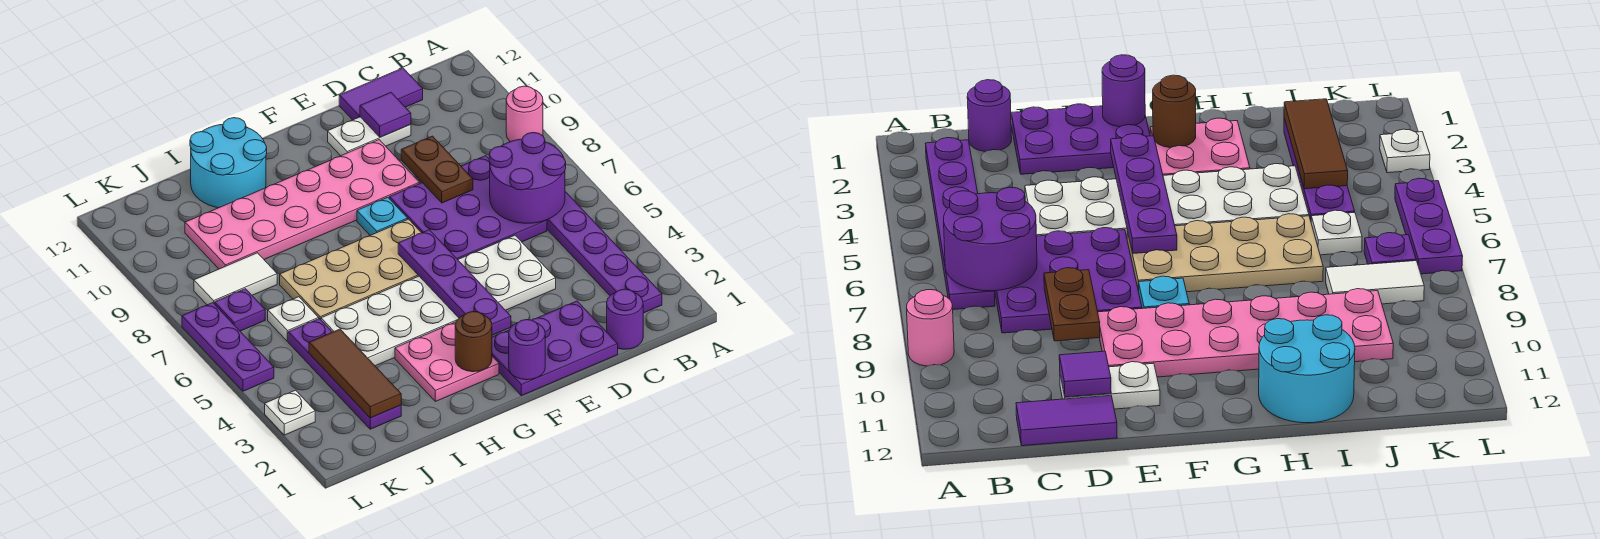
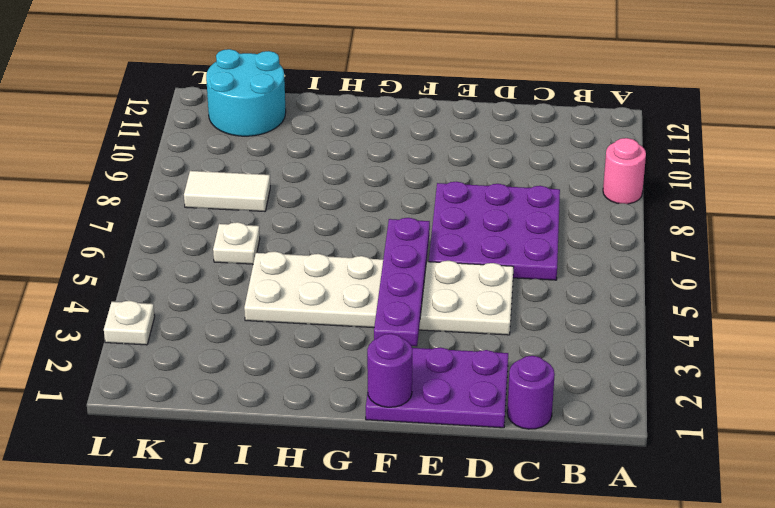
cyan 2x2 round brick [206,49,286,136] -> cyan 2x2 round brick moved to [190,118,267,208]
none -> purple 1x6 plate [547,192,662,313]
none -> purple 1x2 tile [339,68,423,120]
none -> white 1x2 plate [328,117,411,156]

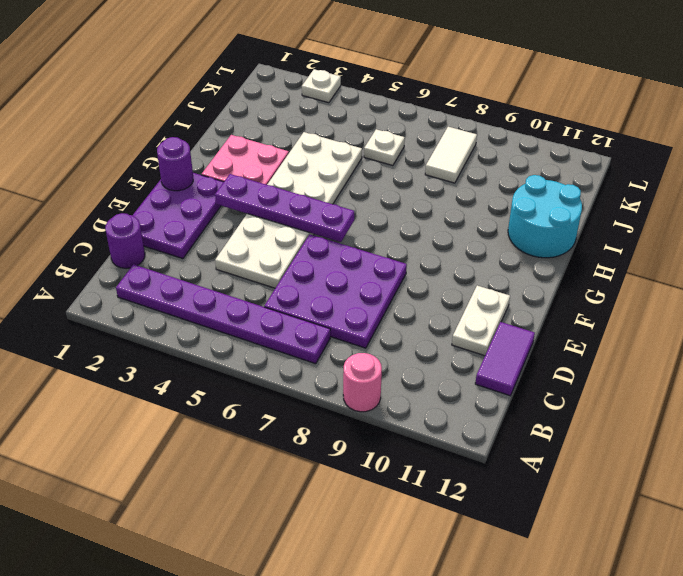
none -> pink 2x6 plate [185,140,420,269]
none -> tan 2x4 plate [280,219,421,320]
none -> cyan 1x1 plate [357,197,408,235]

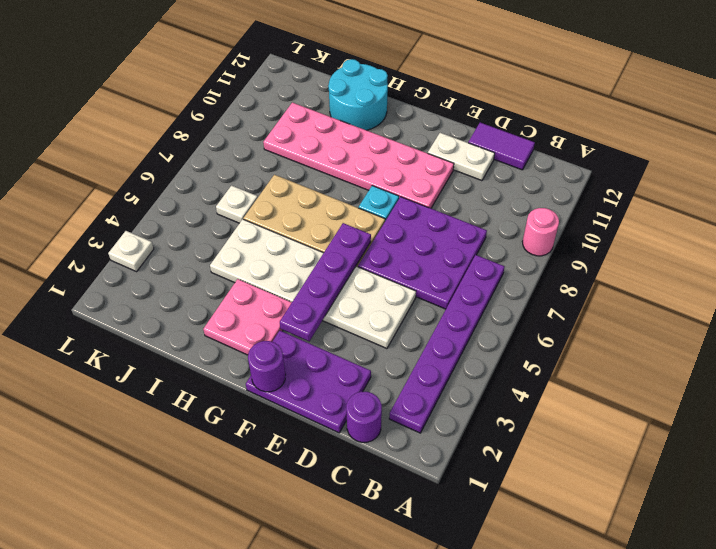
none -> purple 1x4 plate [288,319,401,429]
none -> white 1x2 tile [194,253,277,305]
none -> purple 1x1 plate [215,289,265,331]

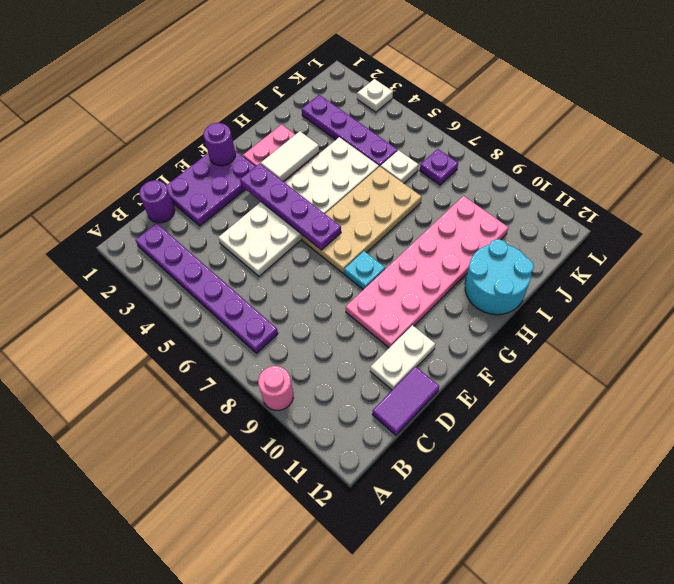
white 1x2 tile [261,131,319,182] -> white 1x2 tile moved to [194,253,277,305]
none -> purple 3x3 plate [390,156,547,259]
none -> purple 1x3 plate [182,303,274,391]
none -> purple 2x2 round brick [489,133,566,223]

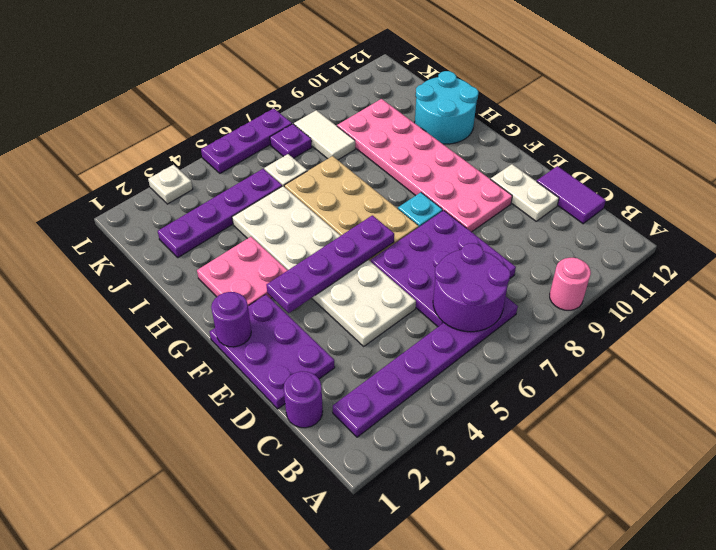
none -> brown 1x2 plate [401,136,473,203]
none -> purple 1x1 tile [360,93,411,137]
none -> brown 1x1 round brick [455,312,492,372]

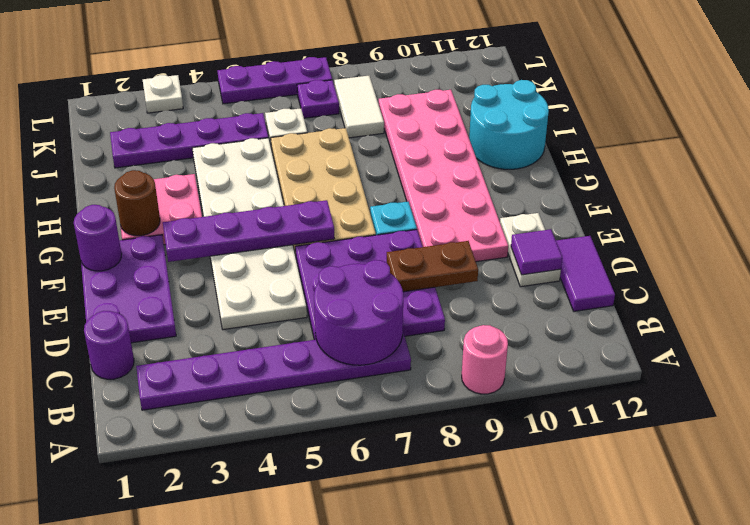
none -> brown 1x3 tile [309,329,401,418]

